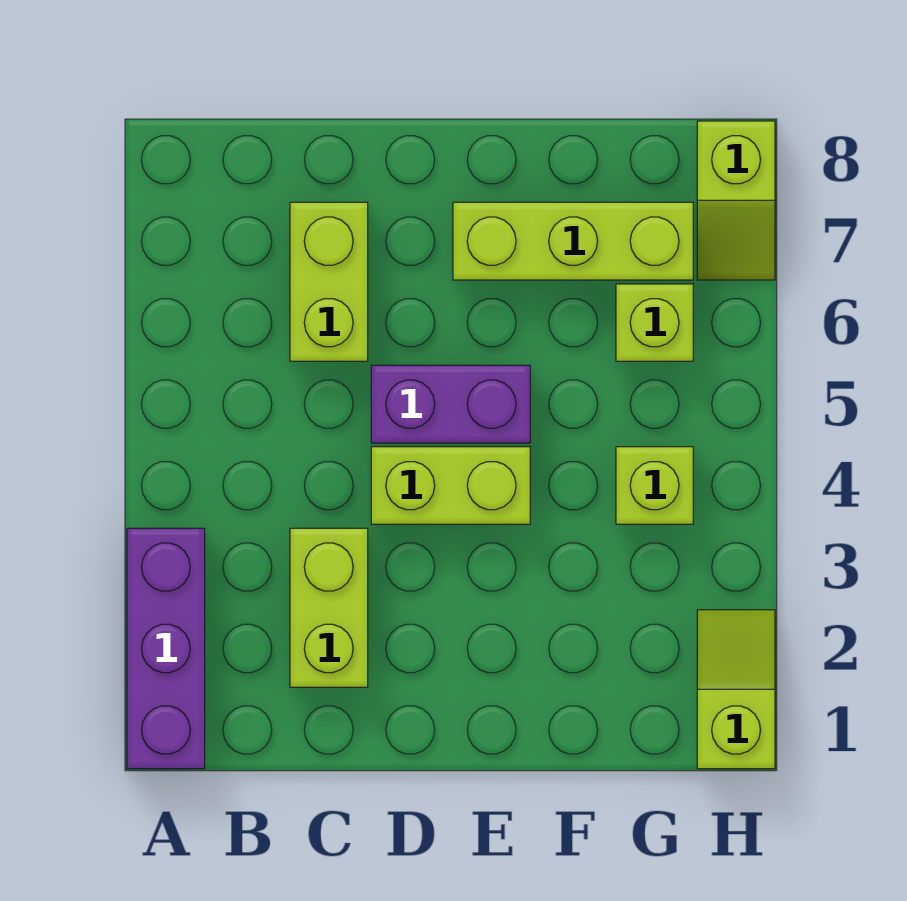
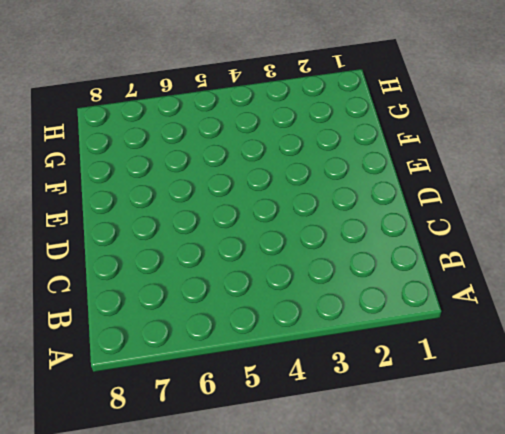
none -> purple 1x3 brick [127,528,205,769]
none -> lime 1x2 brick [290,528,368,687]

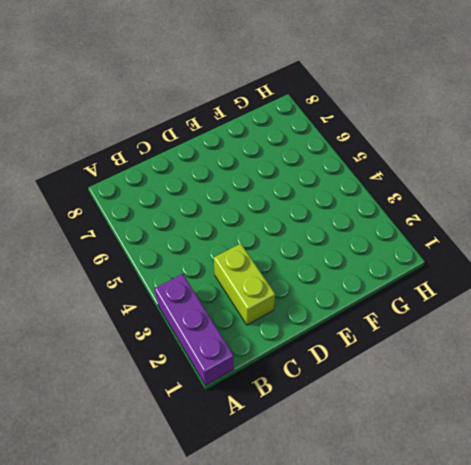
none -> lime 1x2 brick [290,202,368,361]
none -> lime 1x2 brick [371,447,530,524]

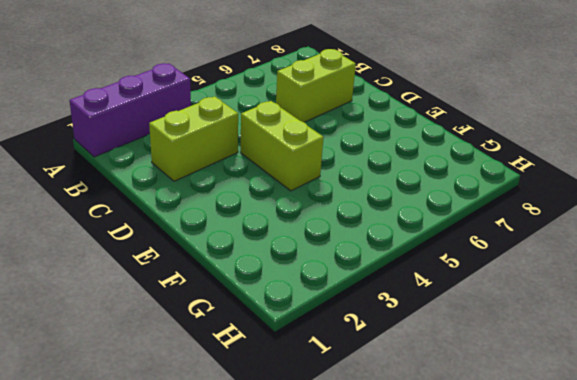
none -> purple 1x2 brick [371,365,530,443]
none -> lime 1x3 brick [453,202,693,280]

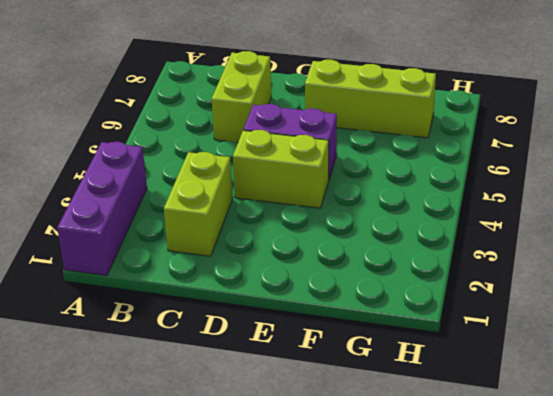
none -> lime 1x1 brick [616,447,693,524]
none -> lime 1x1 brick [616,284,693,361]

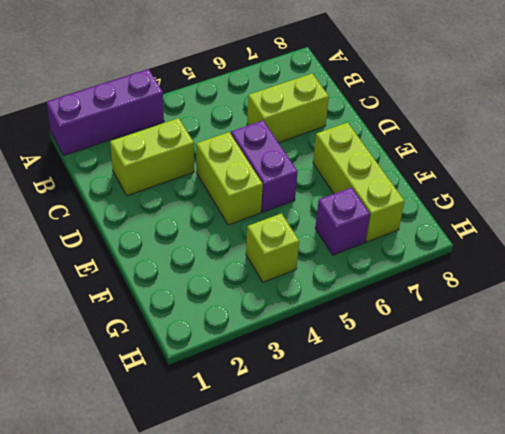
purple 1x1 brick [315,188,370,255] -> lime 1x1 brick [616,284,693,361]
none -> lime 1x2 slope [697,610,775,769]
none -> lime 1x2 slope [697,121,775,280]

